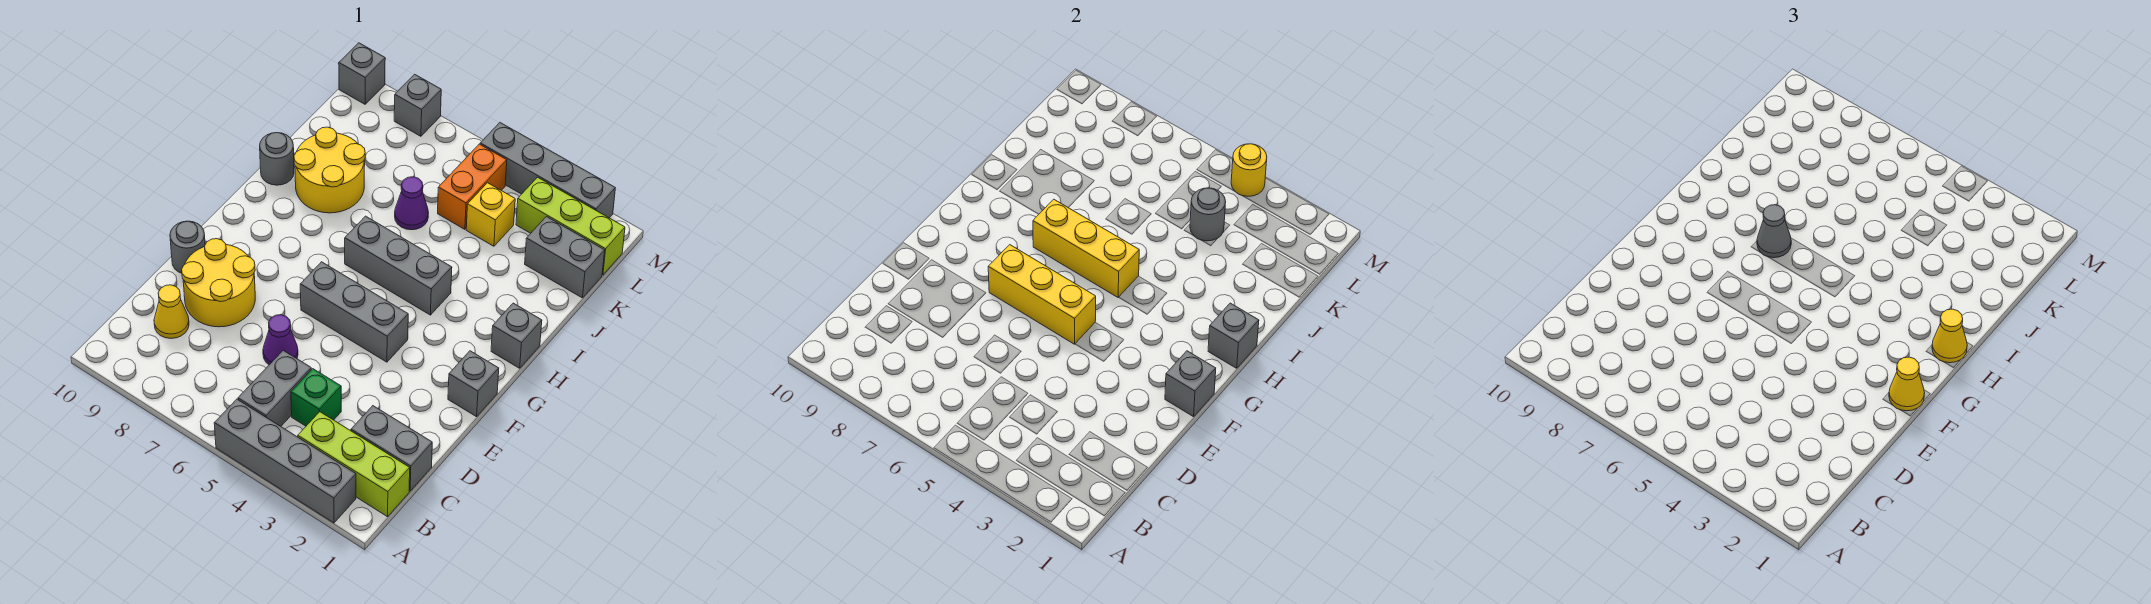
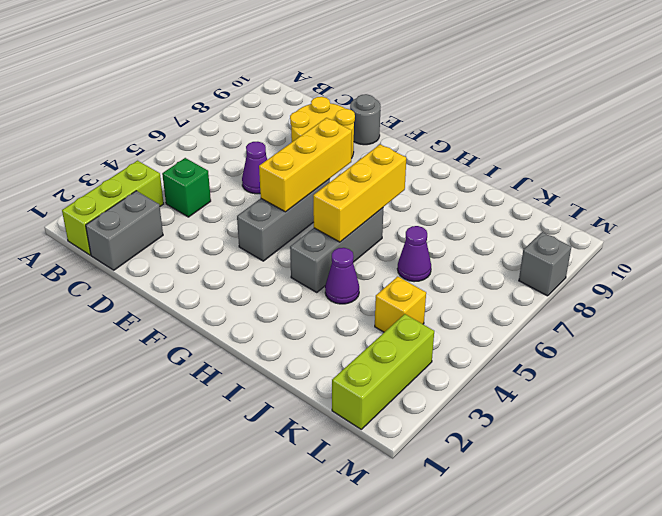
purple 1x1 cone [325,248,359,304] -> none
none -> grey 1x4 brick [214,399,356,523]
none -> grey 1x2 brick [238,350,311,426]
none -> yellow 1x1 cone [154,285,189,338]
none -> grey 1x1 brick [448,351,499,417]

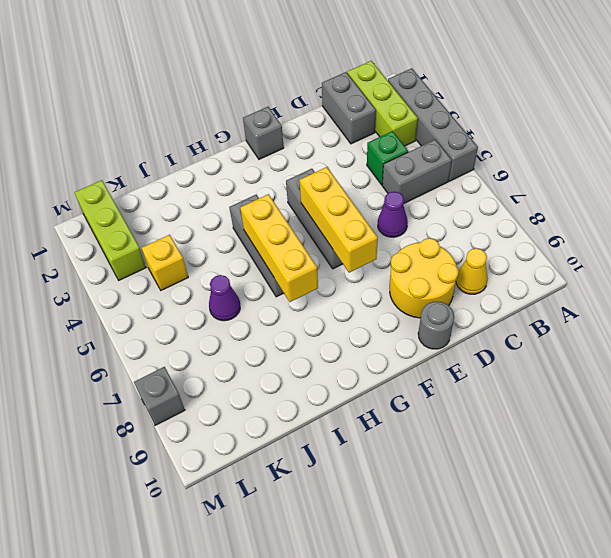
none -> grey 1x1 brick [491,303,542,368]
none -> yellow 2x2 round brick [294,127,365,213]
none -> grey 1x1 round brick [260,133,294,185]
none -> grey 1x2 brick [525,217,605,298]

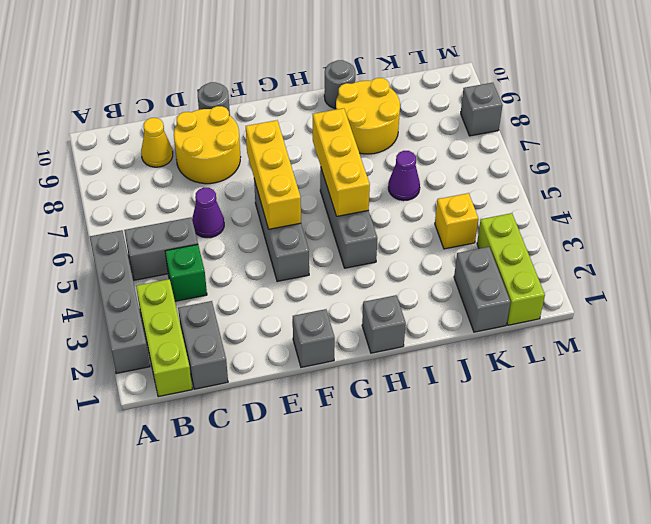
none -> orange 1x2 brick [438,144,507,229]
none -> grey 1x4 brick [480,123,615,218]
none -> grey 1x1 brick [339,43,385,104]
none -> grey 1x1 brick [1165,351,1216,417]

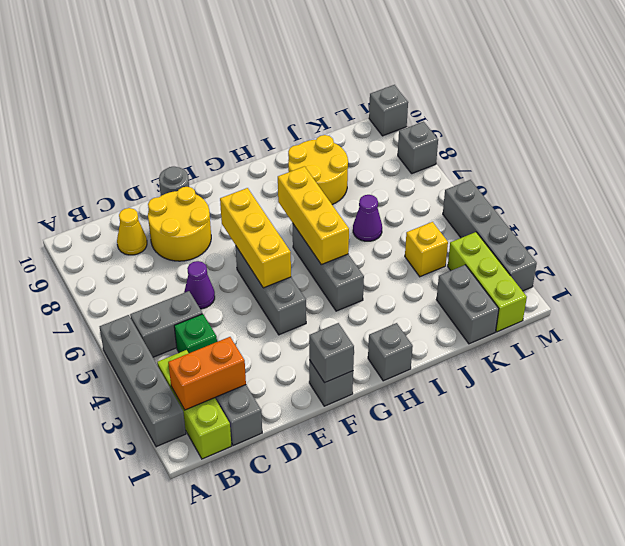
orange 1x2 brick [168,337,246,410] -> orange 1x2 brick moved to [438,144,507,229]
none -> grey 1x1 round brick [260,133,294,185]
none -> grey 1x1 brick [1208,303,1259,368]
none -> grey 1x1 round brick [1190,188,1226,241]
none -> yellow 1x1 round brick [1231,144,1267,196]

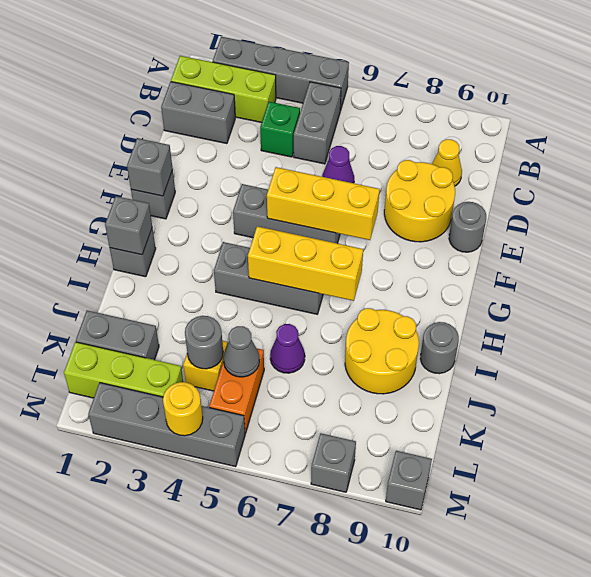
grey 1x1 cone [223,326,259,377] -> grey 1x1 cone moved to [1757,205,1791,258]
none -> yellow 1x1 cone [1889,357,1925,411]
none -> yellow 1x1 cone [1932,309,1967,363]

